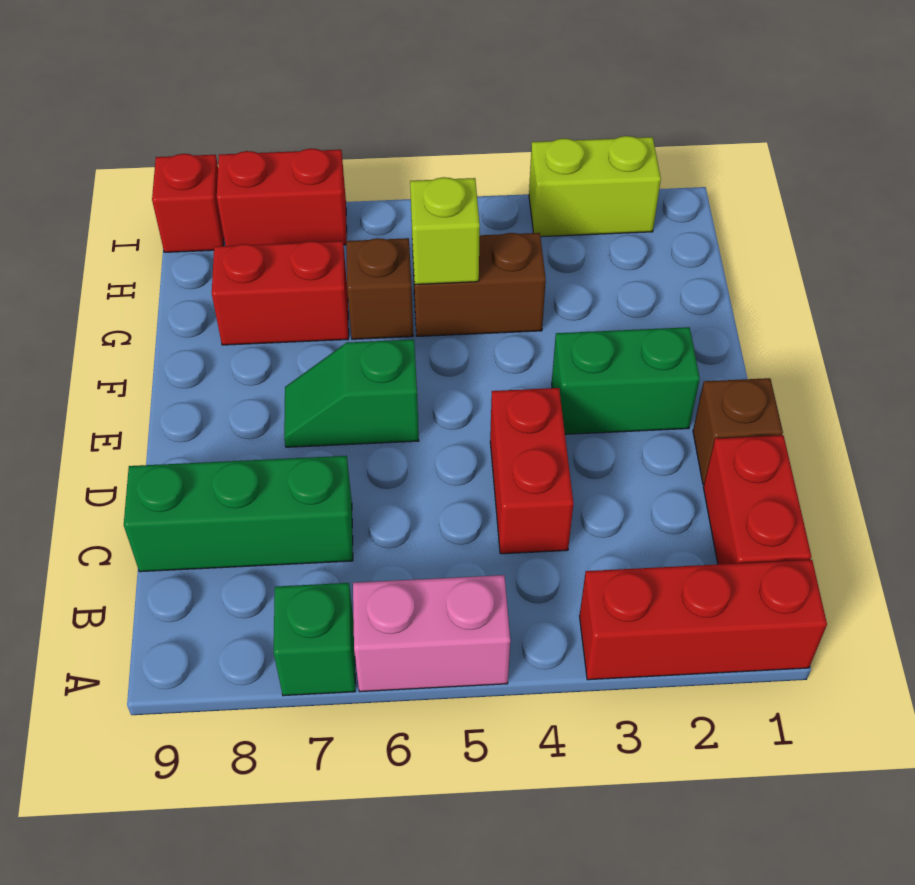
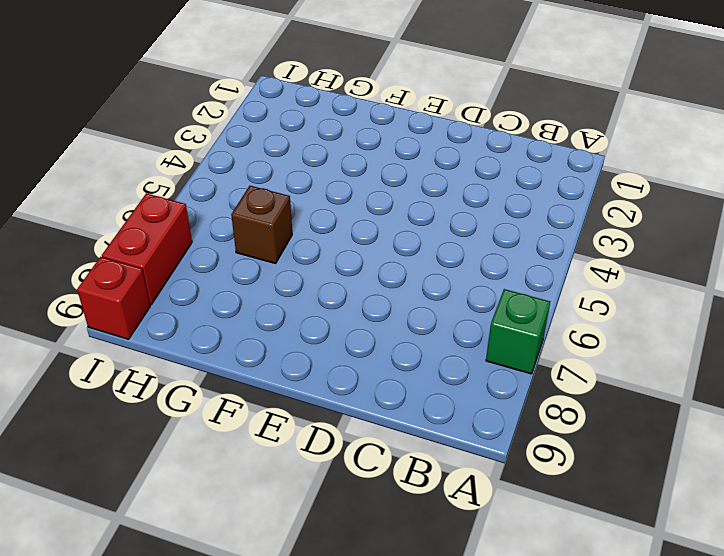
none -> red 1x3 brick [580,560,827,680]
none -> pink 1x2 brick [353,575,510,692]
none -> red 1x2 brick [703,435,811,564]

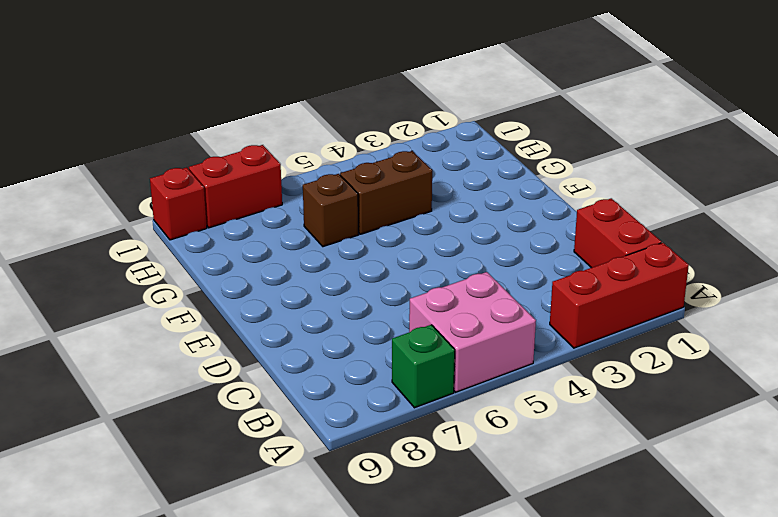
pink 2x2 brick [409,272,536,392] -> pink 1x2 brick [353,575,510,692]
none -> red 1x2 brick [490,388,573,554]
none -> green 1x3 brick [124,456,353,572]
none -> brown 1x1 brick [693,378,783,484]

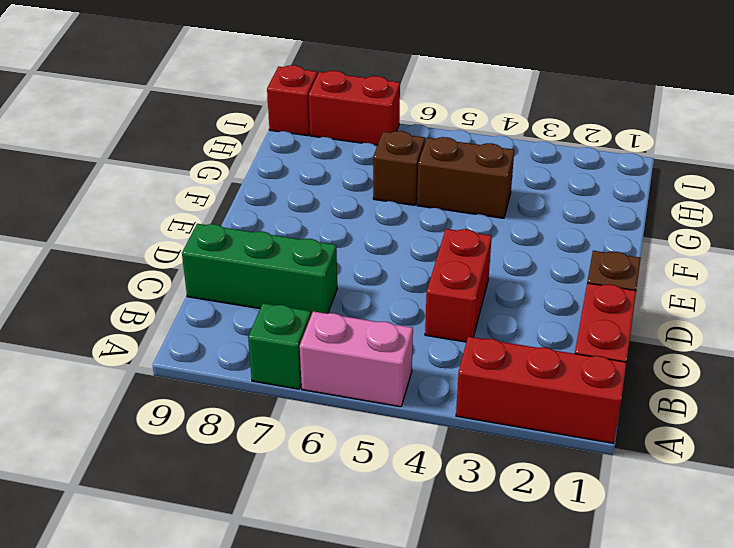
none -> green 1x2 brick [552,327,700,434]
none -> green 1x2 slope [284,340,419,447]
none -> red 1x2 brick [212,241,349,345]

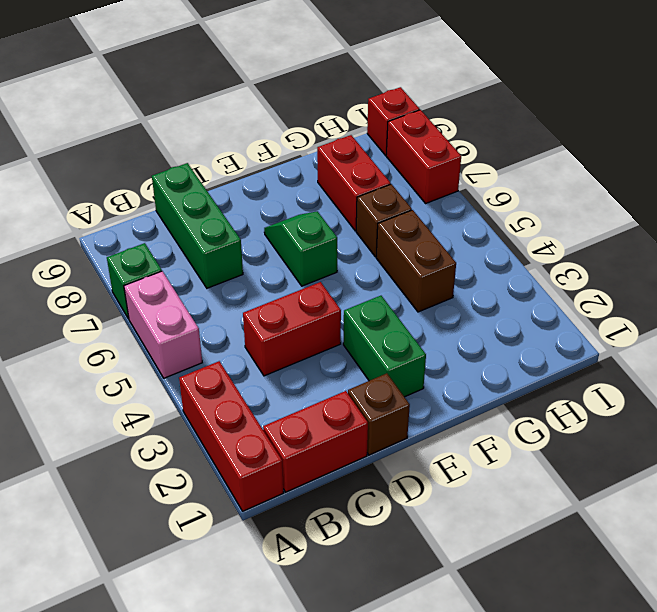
none -> lime 1x2 brick [529,136,661,237]
none -> lime 1x1 brick [410,177,480,284]

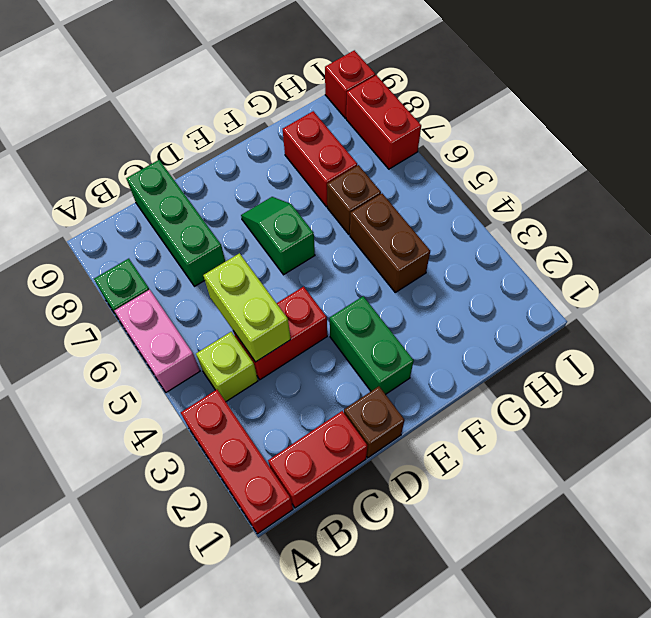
lime 1x1 brick [196,332,258,401] -> lime 1x1 brick moved to [410,177,480,284]
lime 1x2 brick [203,253,291,362] -> lime 1x2 brick moved to [529,136,661,237]

